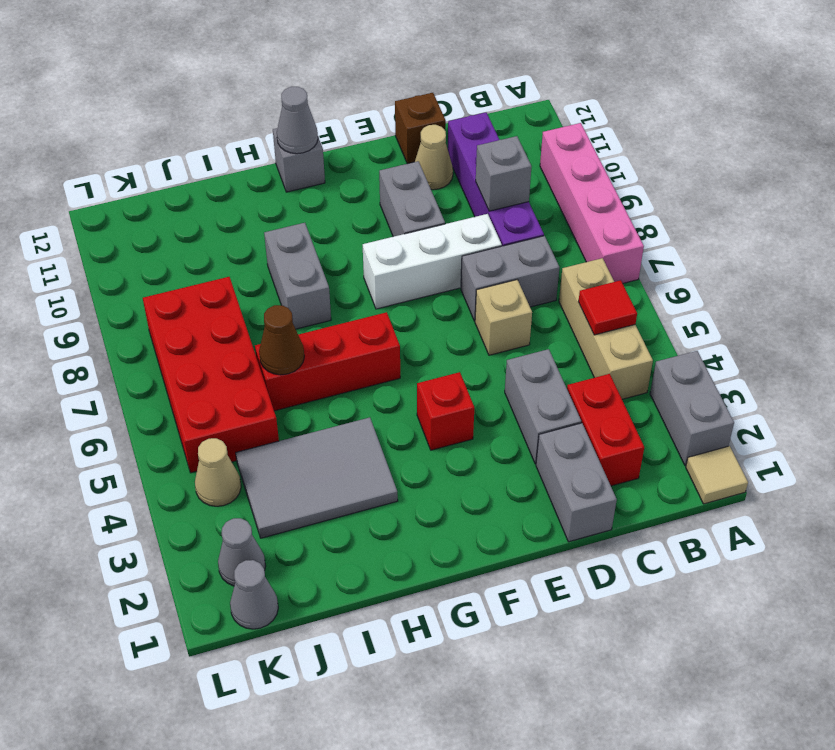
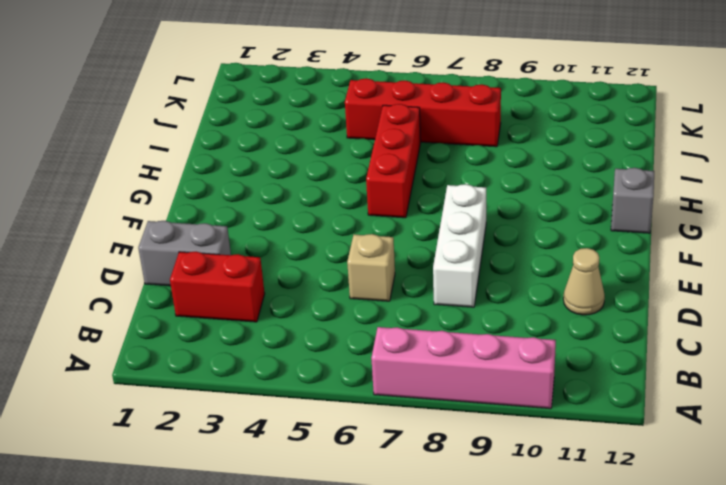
red 1x4 brick [345,78,501,147] -> red 2x4 brick [143,277,279,473]
none -> tan 1x1 tile [686,446,748,504]
none -> grey 1x2 brick [650,351,734,465]
none -> tan 1x3 brick [559,258,653,399]

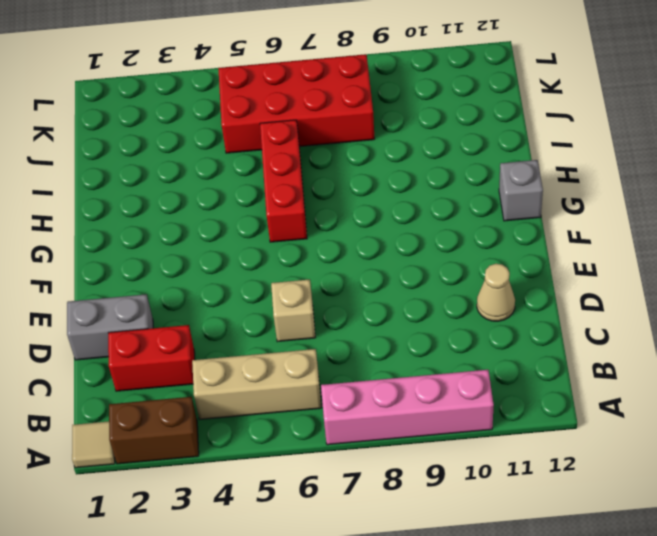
brown 1x2 brick [109,397,199,464] -> grey 1x2 brick [650,351,734,465]
none -> grey 1x2 brick [461,236,559,321]
none -> purple 1x4 brick [448,112,544,246]
none -> grey 1x2 brick [505,349,581,464]

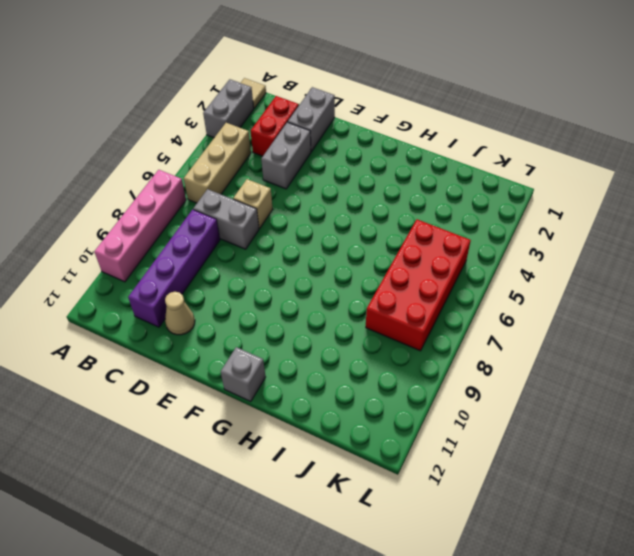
none -> white 1x3 brick [363,214,502,309]
none -> brown 1x1 brick [395,93,446,164]
none -> grey 1x2 brick [379,161,445,237]

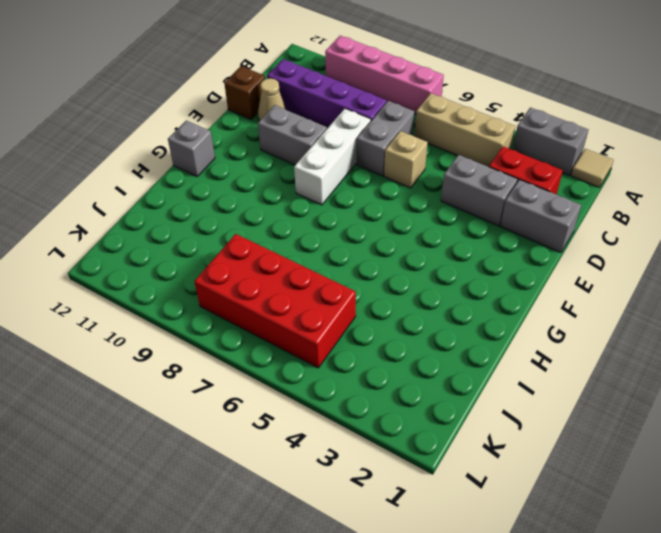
none -> red 1x1 brick [417,372,474,450]
none -> red 1x3 brick [255,312,400,411]
none -> grey 2x3 tile [236,417,398,538]

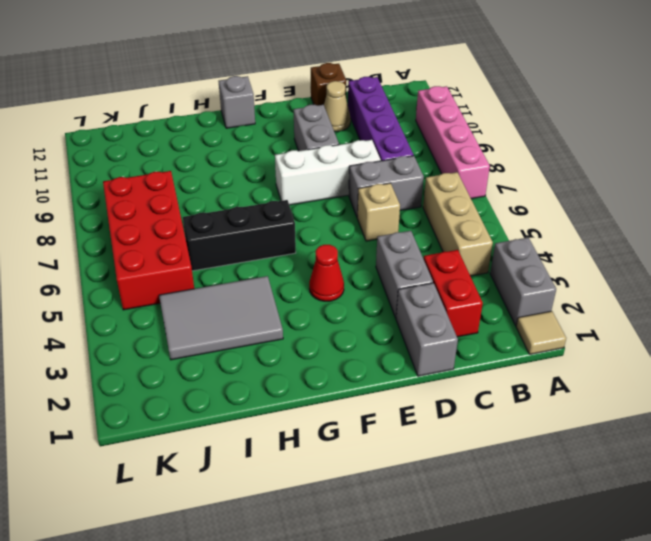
red 1x1 cone [309,245,344,301] -> red 1x1 brick [417,372,474,450]
black 1x3 brick [183,200,296,271] -> red 1x3 brick [255,312,400,411]
none -> grey 1x2 brick [264,223,331,329]
none -> grey 1x1 cone [230,560,278,629]
none -> grey 1x1 cone [218,518,266,586]

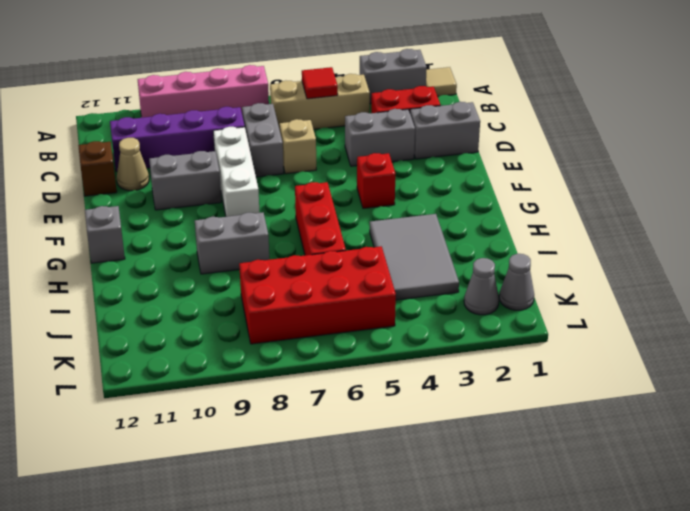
none -> tan 1x1 cone [195,438,241,506]
none -> grey 1x1 brick [476,136,532,211]
none -> grey 1x1 cone [277,87,318,154]

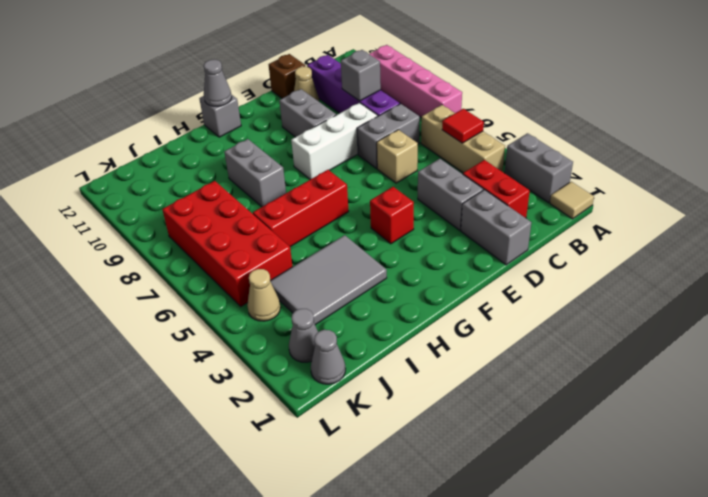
none -> brown 1x1 cone [259,305,304,375]

